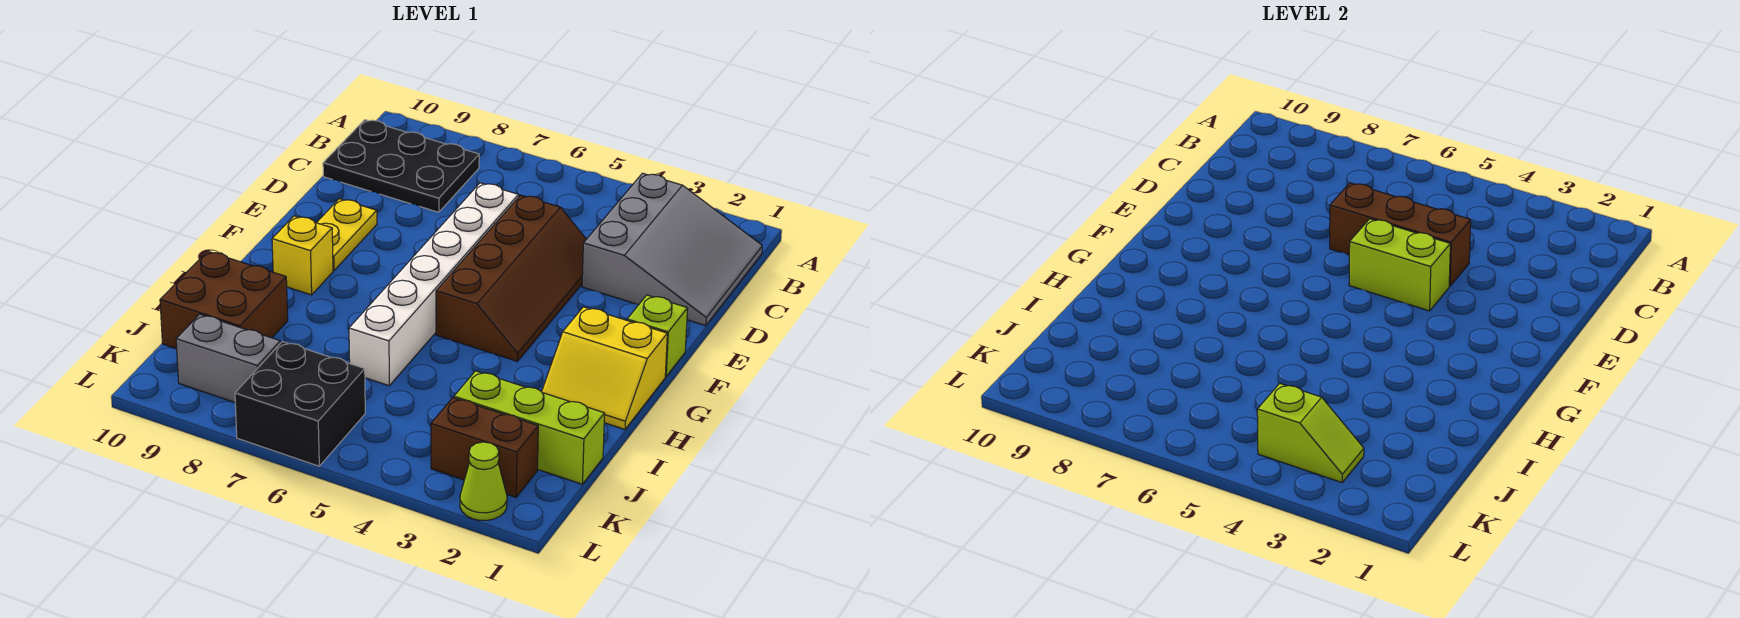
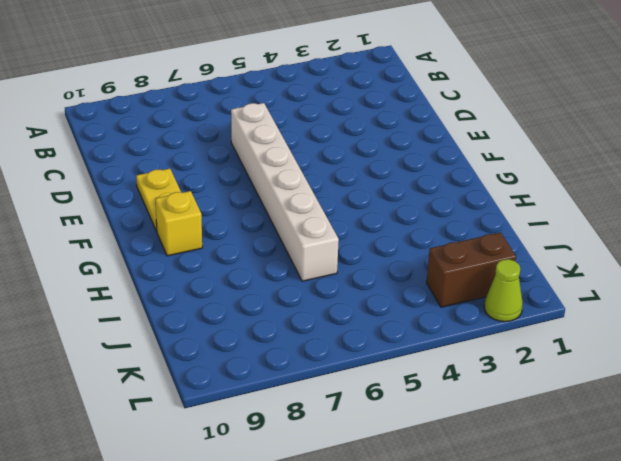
none -> grey 3x3 slope [582,173,762,326]
none -> black 2x3 plate [323,120,479,212]
none -> brown 2x4 slope [436,195,586,361]

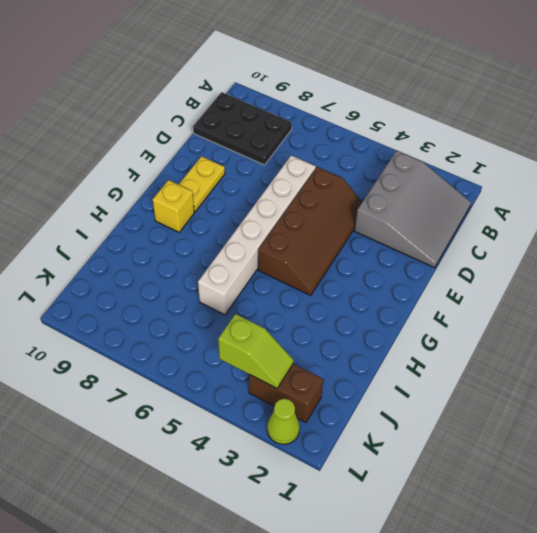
none -> lime 1x1 brick [627,295,688,377]
none -> yellow 2x2 slope [542,307,667,429]
none -> brown 2x2 brick [160,251,288,349]

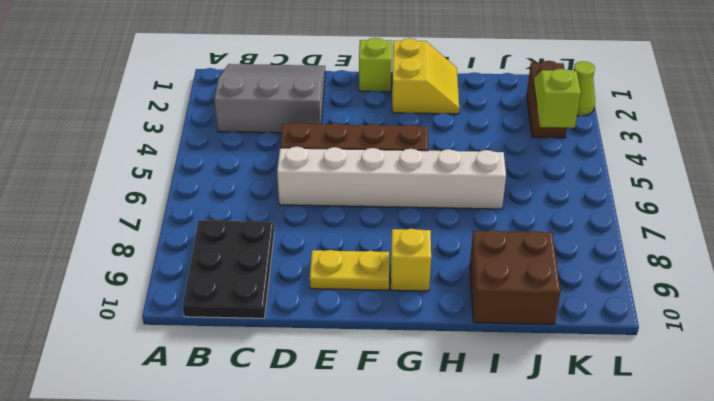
none -> lime 1x3 brick [454,371,605,484]
none -> black 2x2 brick [235,342,365,466]
none -> grey 1x2 brick [176,314,281,402]

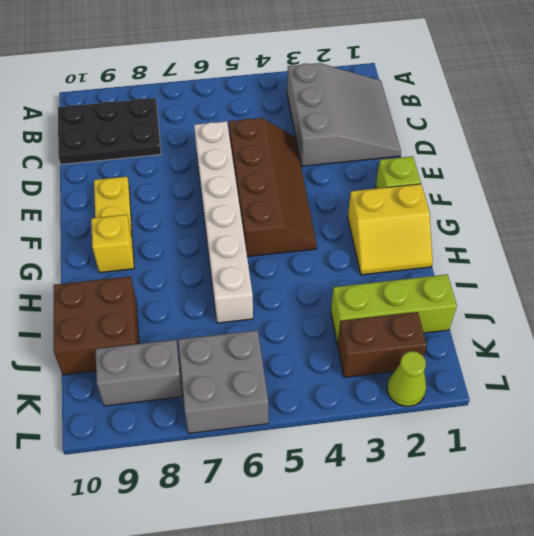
grey 2x2 brick [178,330,268,433] -> black 2x2 brick [235,342,365,466]
none -> brown 1x3 brick [1330,183,1471,286]
none -> lime 1x2 brick [1349,219,1450,311]
none -> lime 1x2 slope [1257,383,1364,482]

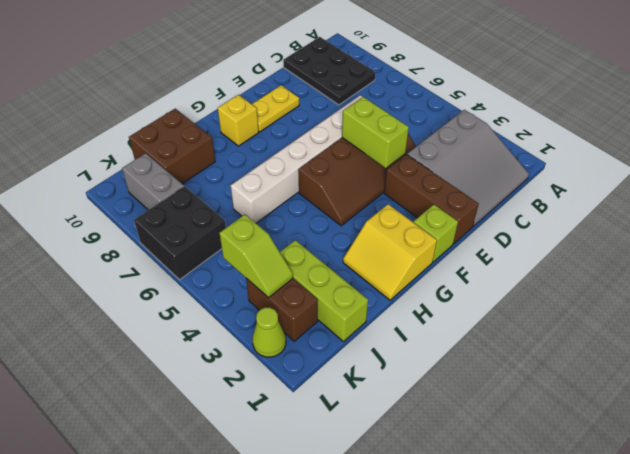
brown 1x3 brick [384,154,479,244] -> brown 1x3 brick moved to [1330,183,1471,286]

